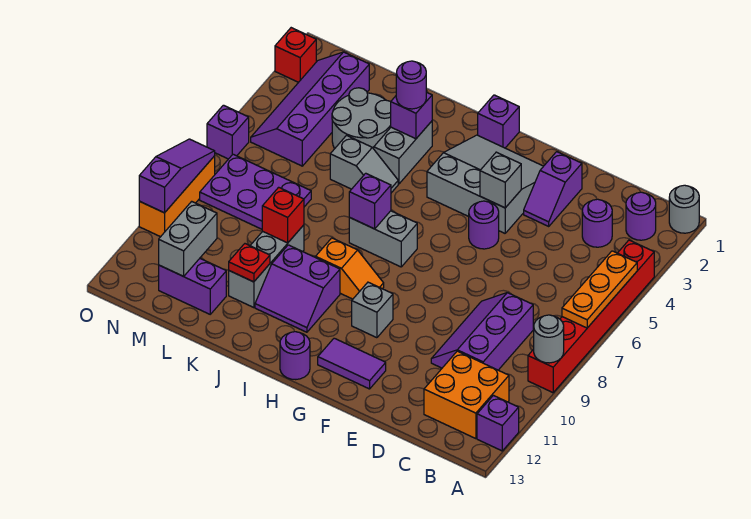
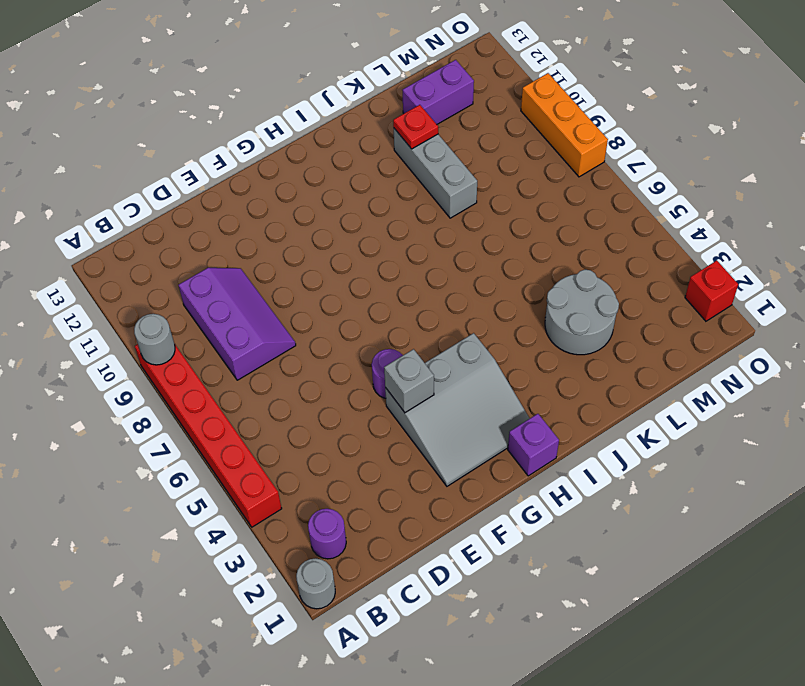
none -> purple 1x1 brick [477,395,519,451]
none -> orange 2x2 brick [424,351,509,439]
none -> purple 1x1 round brick [582,199,612,247]
none -> purple 1x2 slope [524,152,582,226]

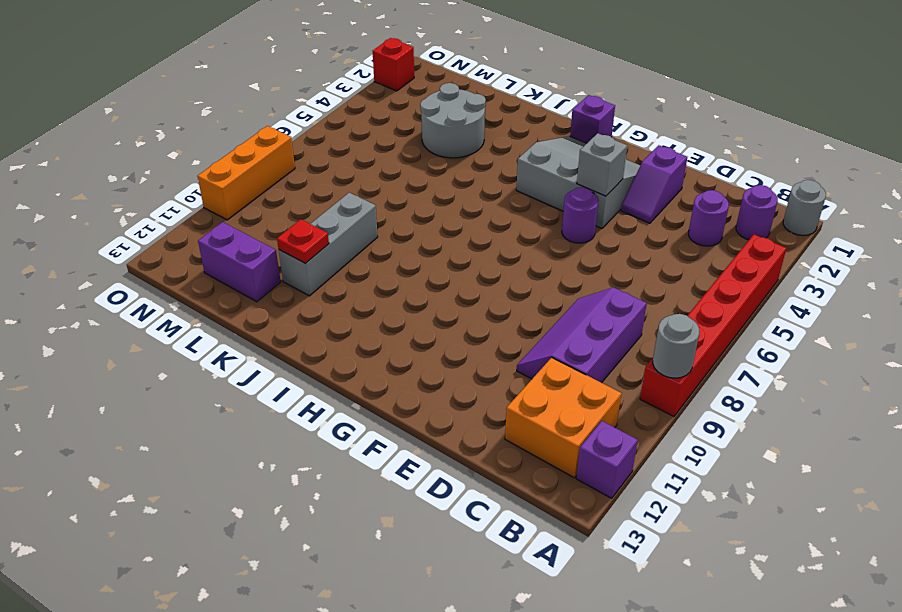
none -> purple 1x2 tile [318,338,386,389]
none -> grey 1x1 brick [352,282,393,338]
none -> grey 1x2 brick [349,211,417,267]
none -> orange 1x2 slope [316,238,384,299]

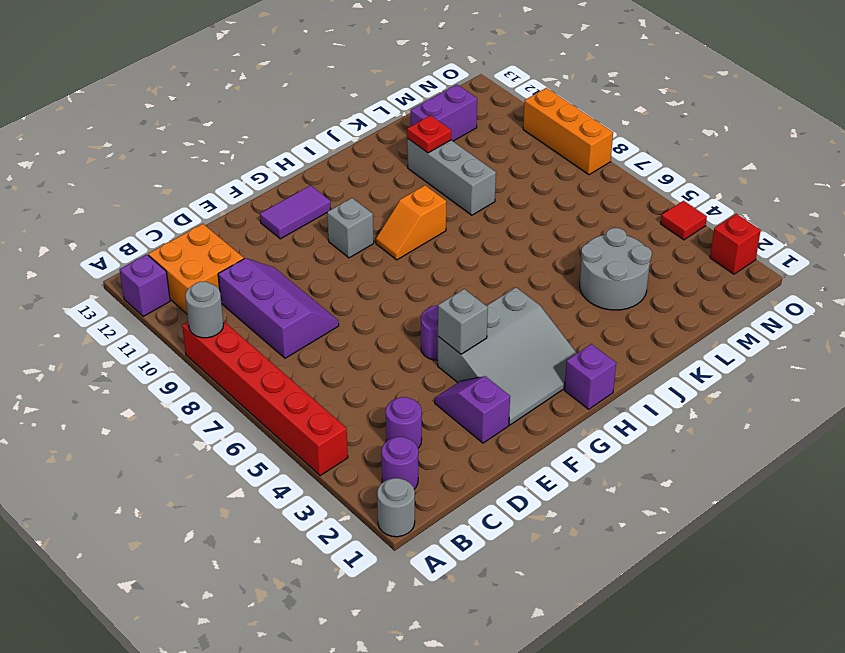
red 1x1 tile [661,201,707,240] -> none
none -> grey 1x2 brick [349,211,417,267]
none -> purple 1x1 round brick [280,332,310,380]
none -> purple 2x2 slope [255,245,340,332]
none -> grey 1x2 brick [374,121,432,184]

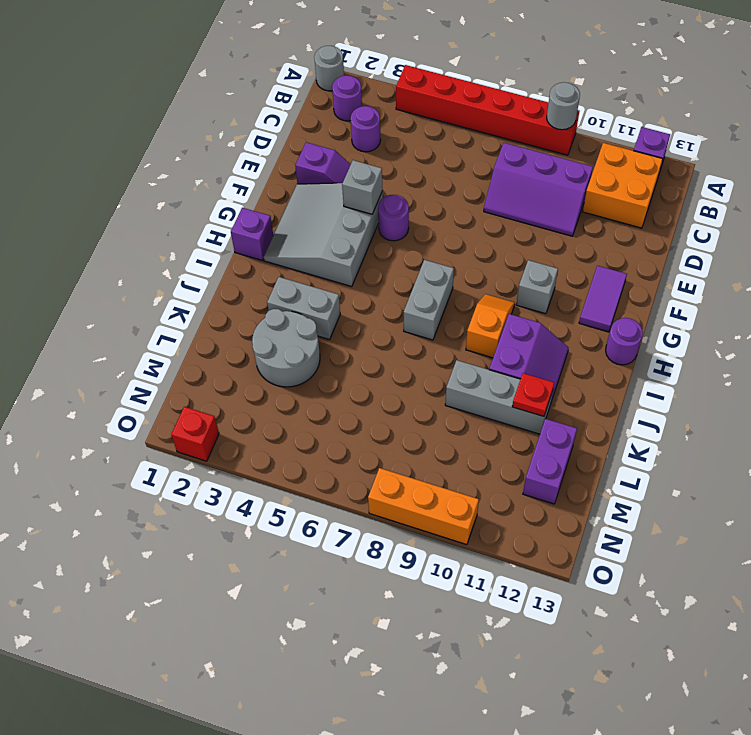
none -> grey 1x2 slope [330,136,398,193]
none -> purple 2x3 plate [200,154,311,229]
none -> purple 2x4 slope [251,52,369,166]
none -> purple 1x1 brick [207,105,249,159]

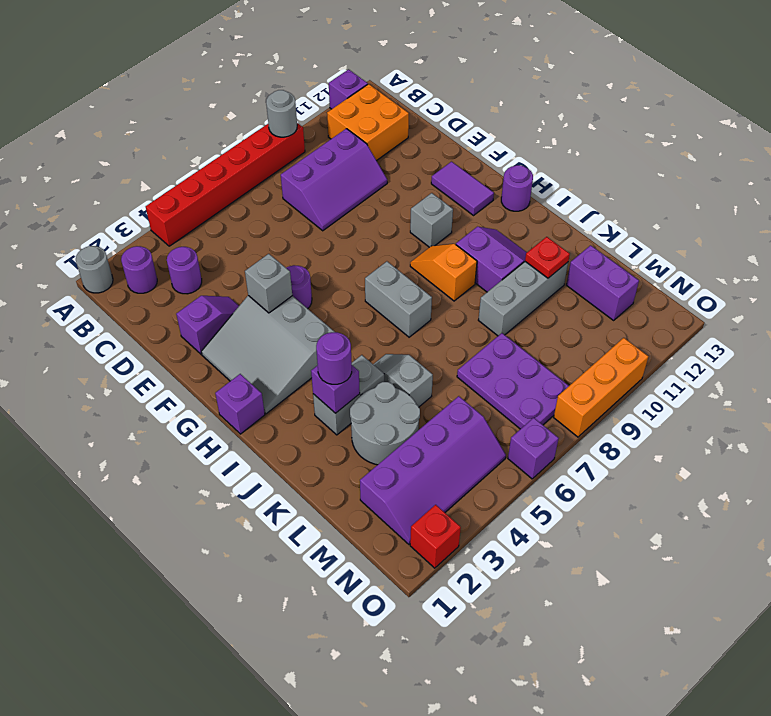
none -> orange 1x3 plate [562,251,637,328]
none -> purple 1x1 brick [349,173,391,229]
none -> red 1x1 brick [262,187,304,243]
none -> grey 1x2 brick [159,201,217,276]

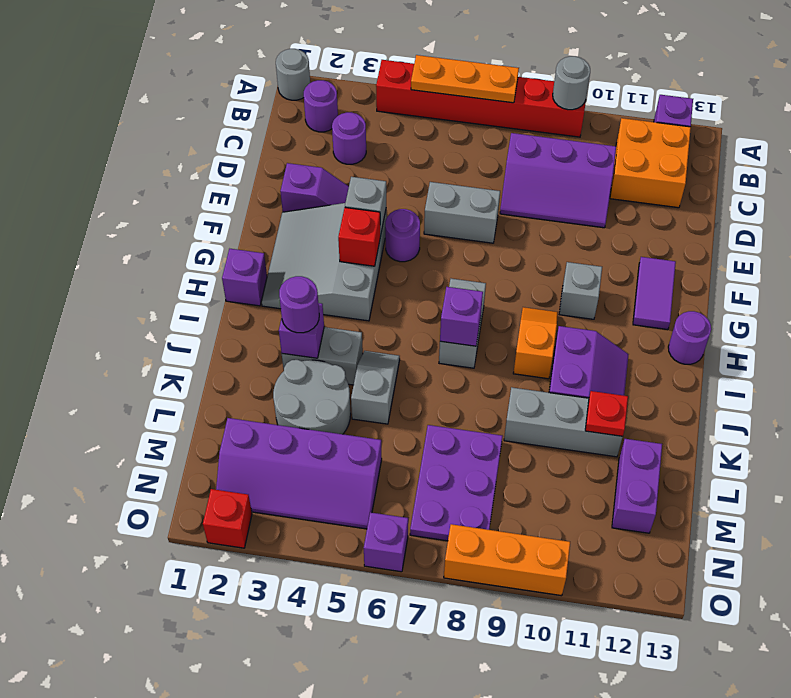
grey 1x2 brick [424,182,500,243] -> grey 1x2 brick moved to [159,201,217,276]
red 1x1 brick [338,208,381,266] -> red 1x1 brick moved to [262,187,304,243]
none -> purple 1x3 slope [139,139,215,213]

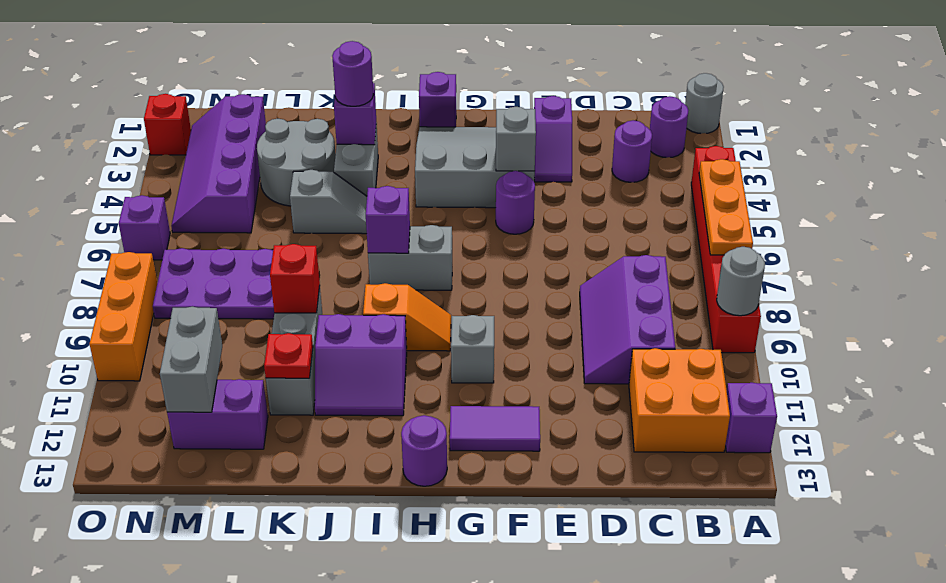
none -> purple 1x3 slope [139,139,215,213]

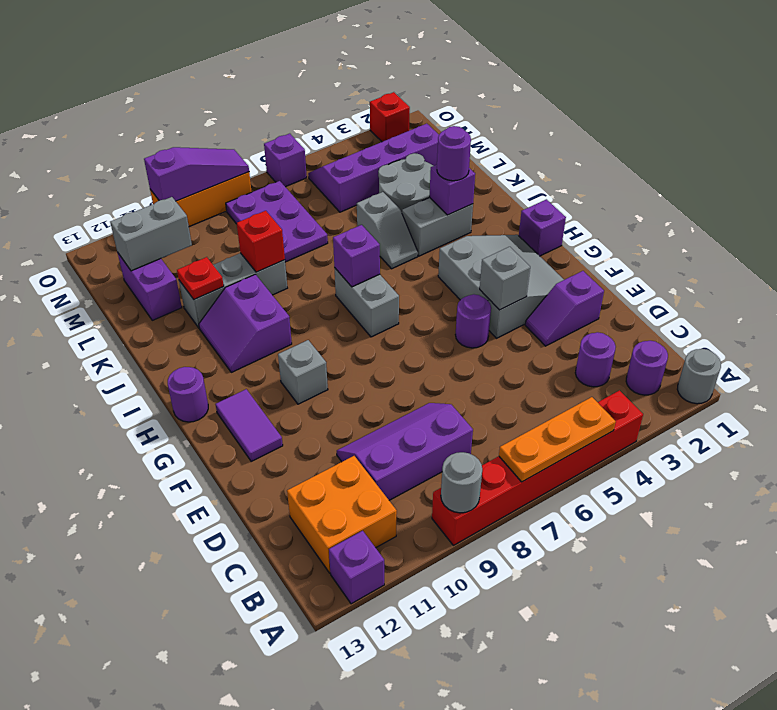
none -> orange 1x2 slope [316,238,384,299]

